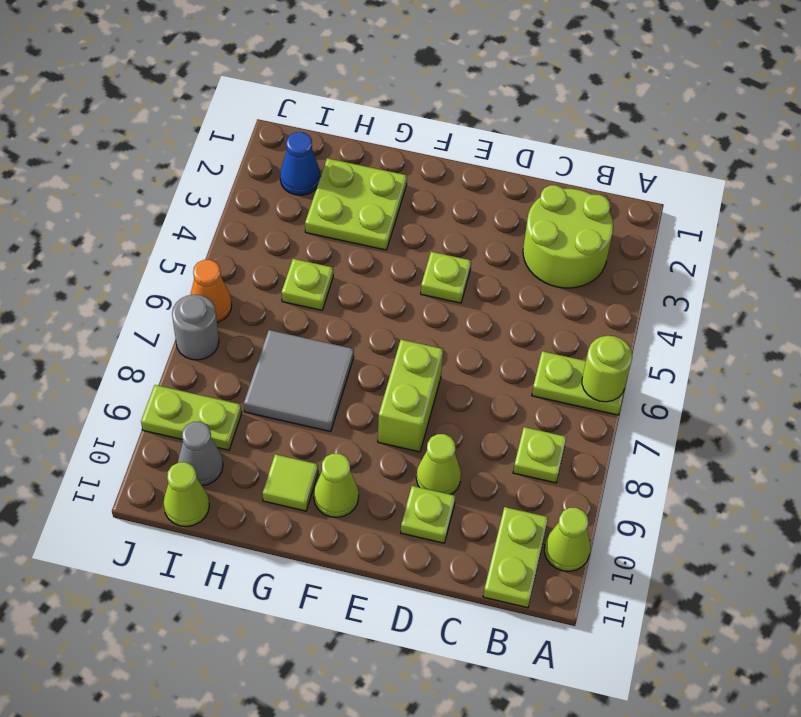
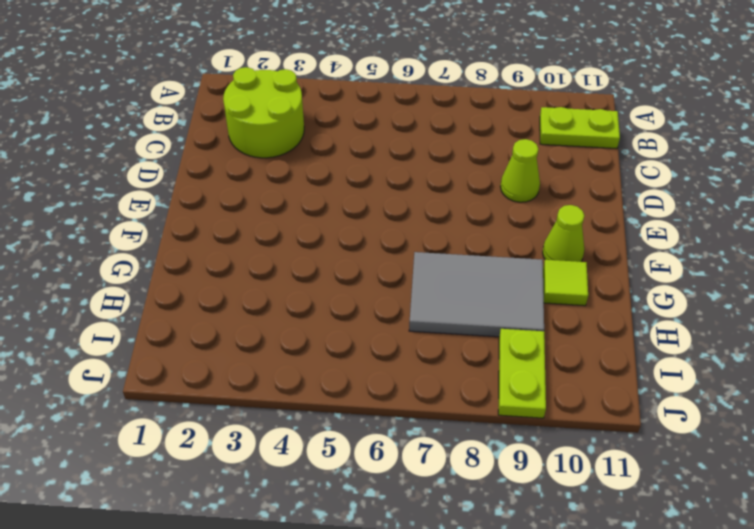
grey 2x3 tile [409,252,544,337] -> grey 2x2 tile [244,330,354,432]
none -> lime 1x2 plate [532,351,624,415]
none -> lime 1x1 cone [544,508,590,571]
none -> lime 1x1 plate [513,427,567,483]

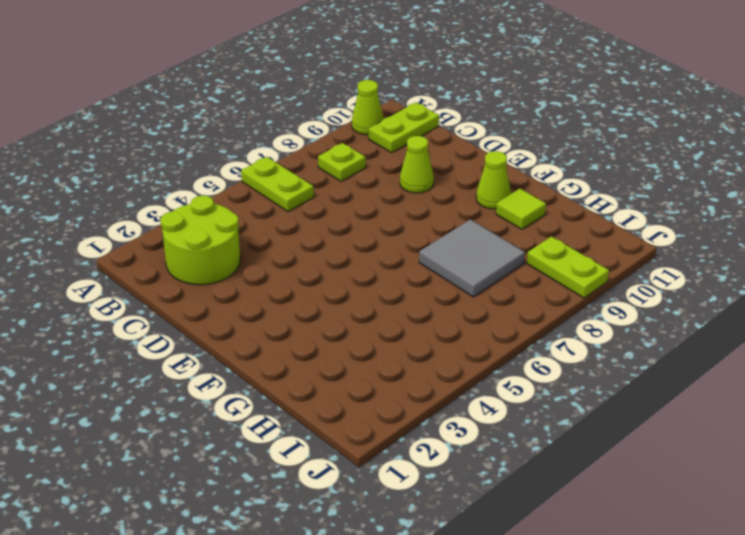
none -> lime 1x1 plate [401,486,455,543]
none -> lime 1x1 plate [421,252,471,303]
none -> lime 1x2 brick [378,340,443,452]

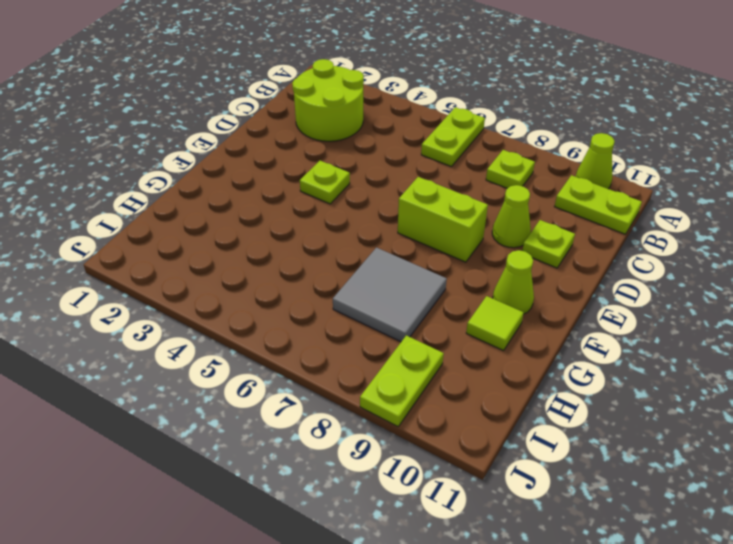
none -> lime 2x2 plate [305,158,407,250]
none -> lime 1x1 plate [281,259,333,310]
none -> blue 1x1 cone [280,132,321,195]

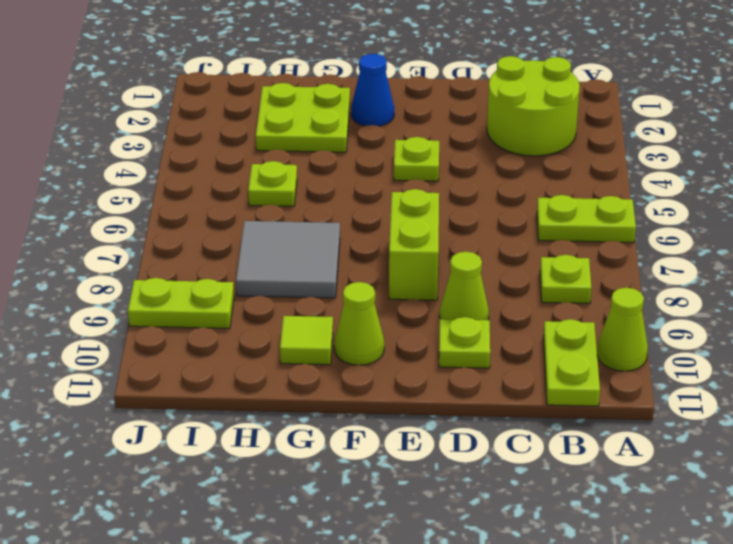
blue 1x1 cone [351,54,394,126] -> blue 1x1 cone moved to [280,132,321,195]
none -> grey 1x1 cone [178,422,223,485]
none -> lime 1x1 cone [163,462,209,526]
none -> orange 1x1 cone [190,260,232,322]

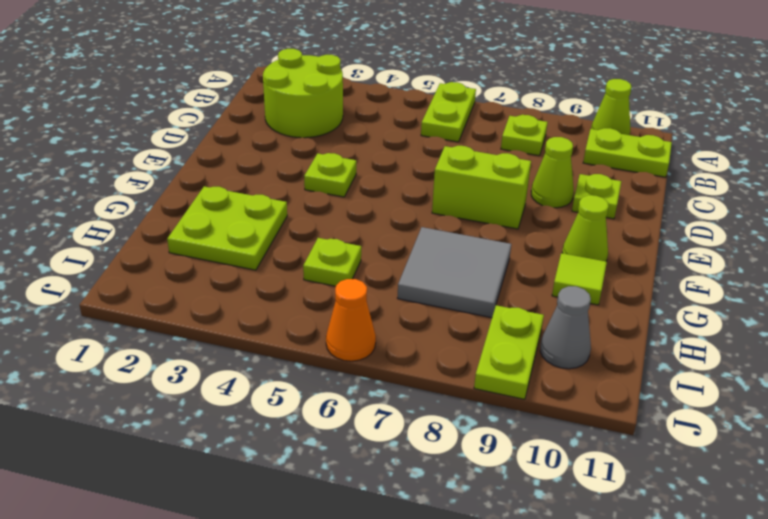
none -> blue 1x1 cone [280,132,321,195]
none -> lime 1x1 cone [163,462,209,526]
none -> grey 1x1 round brick [172,295,219,360]

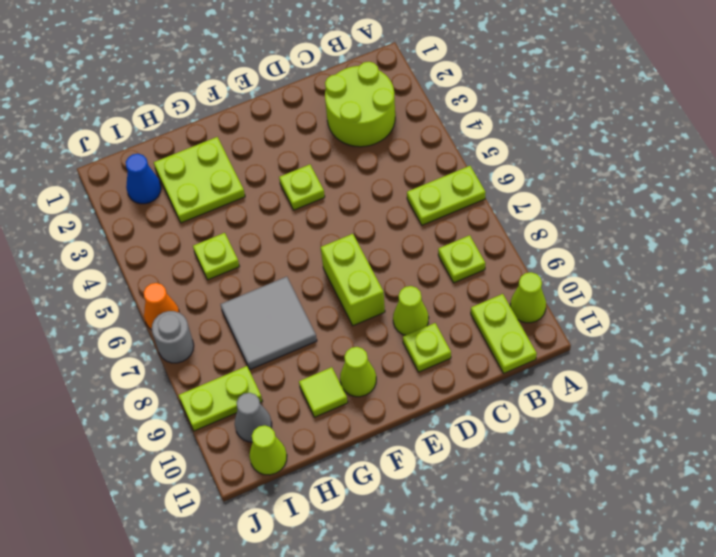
none -> lime 1x1 round brick [582,336,632,402]

